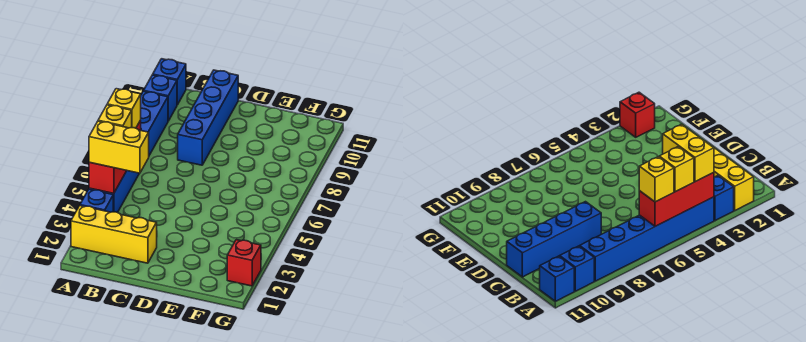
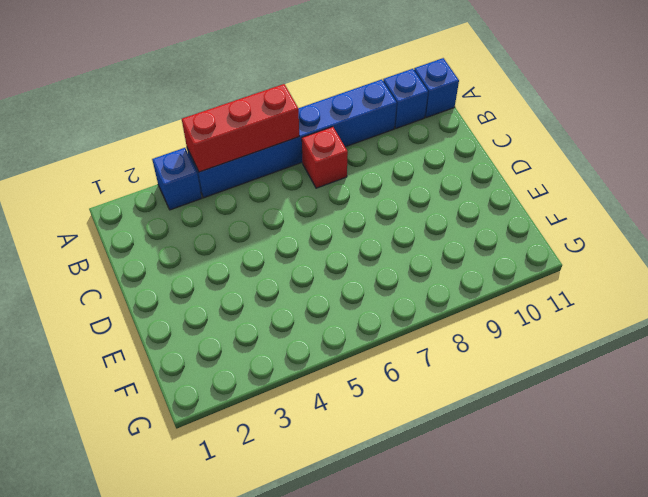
red 1x1 brick [302,127,348,188] -> red 1x1 brick moved to [227,240,261,286]
none -> yellow 1x3 brick [71,206,157,263]
none -> blue 1x4 brick [178,70,238,165]

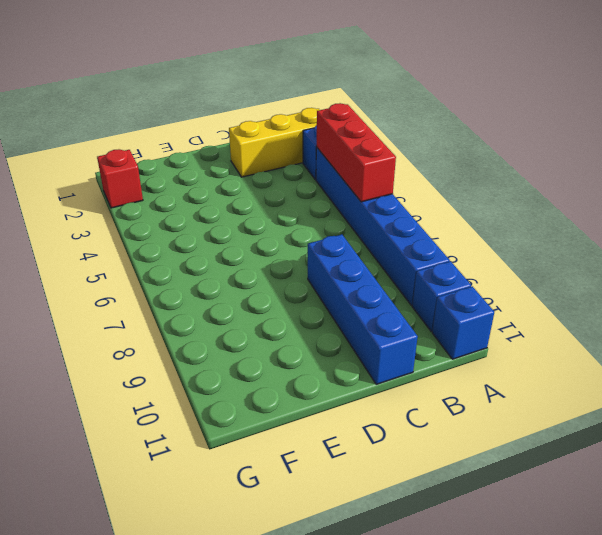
none -> yellow 1x2 brick [89,121,149,173]
none -> yellow 1x1 brick [98,105,132,128]

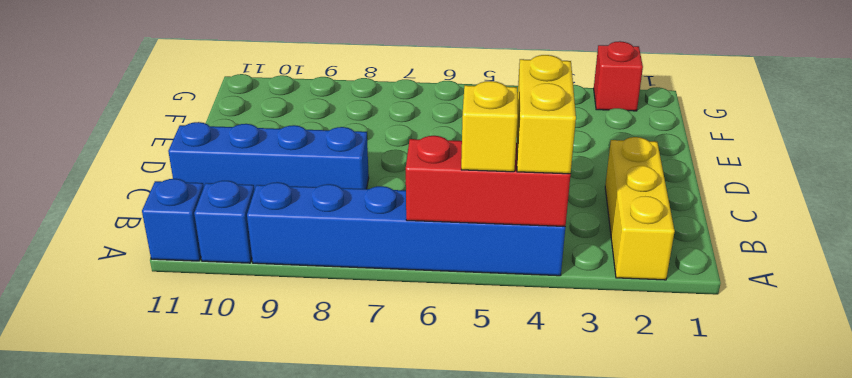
none -> blue 1x1 brick [80,189,113,212]
none -> yellow 1x1 brick [107,89,141,128]

